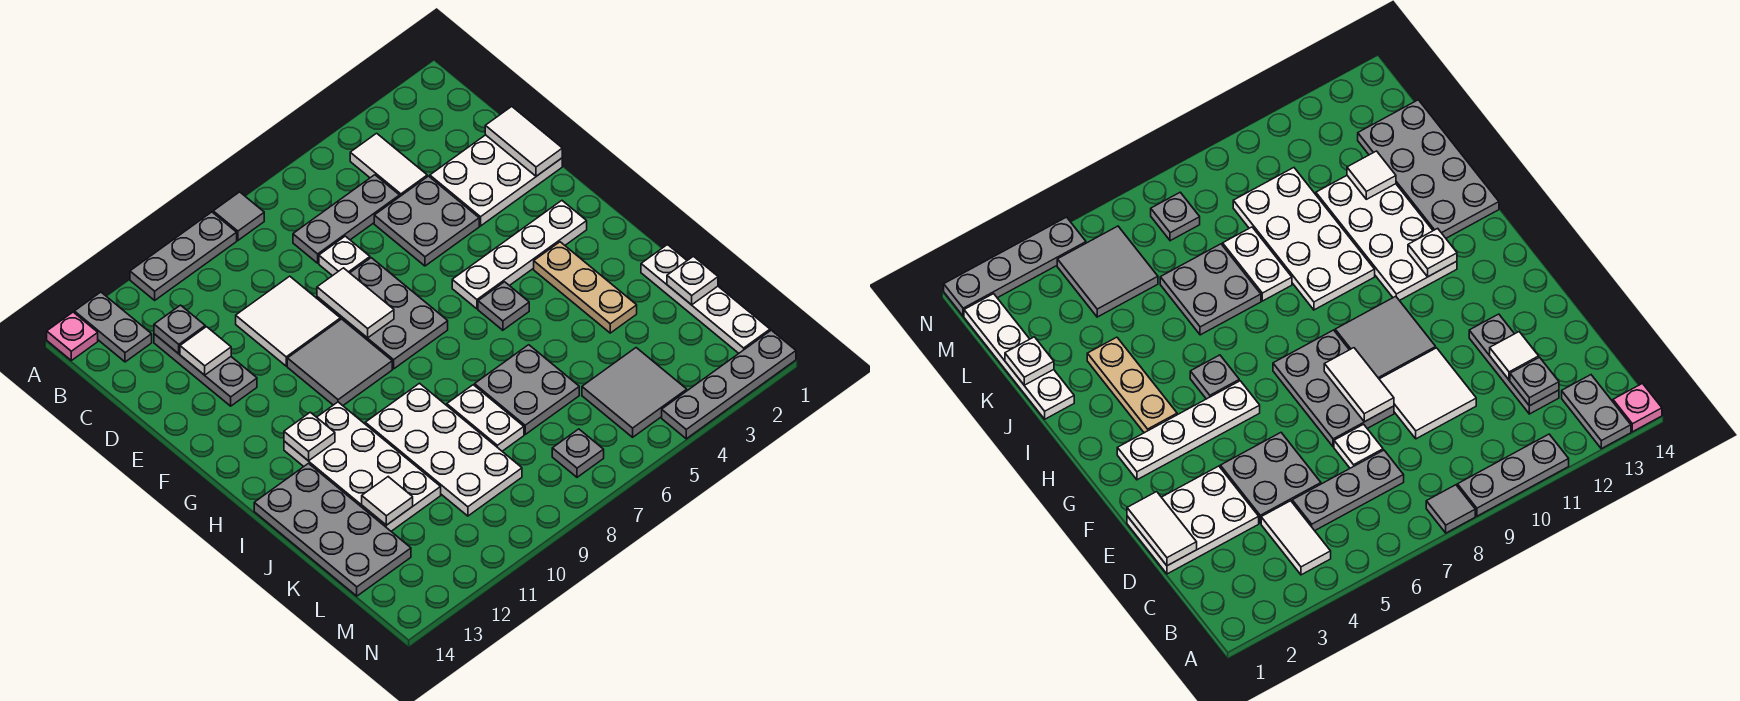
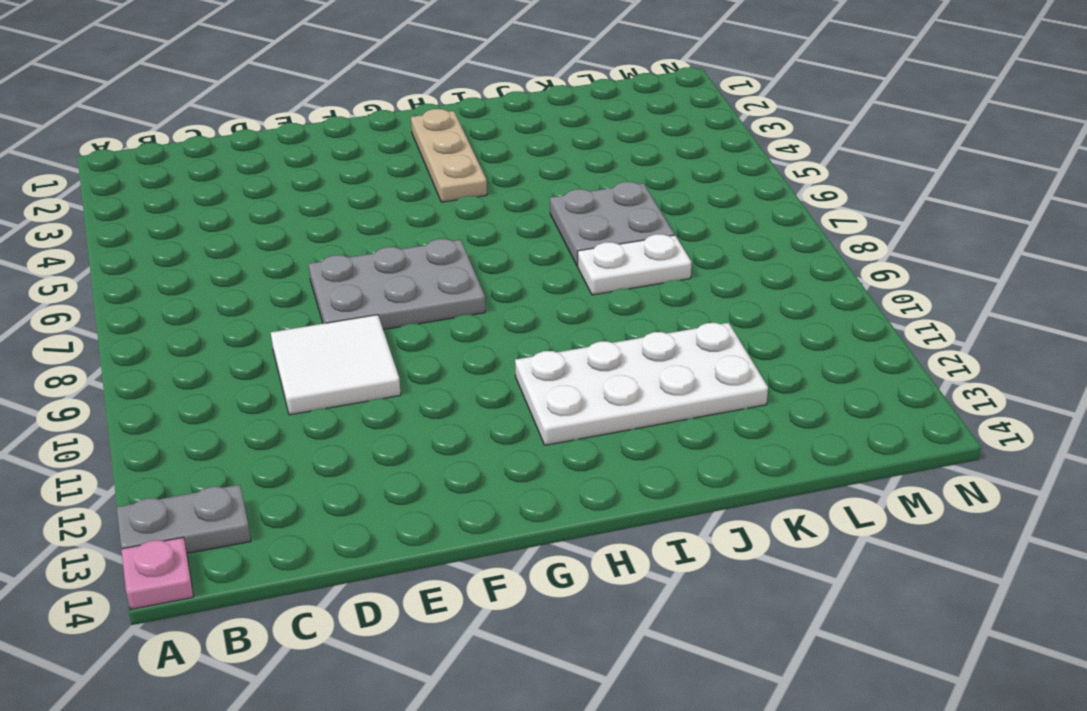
tan 1x3 plate [411,109,487,202] -> tan 1x3 plate turned to [534,242,637,333]
none -> grey 1x1 tile [213,192,264,240]
none -> grey 1x3 plate [130,212,237,300]
none -> white 1x2 tile [350,133,427,196]
none -> grey 1x3 plate [293,175,400,263]

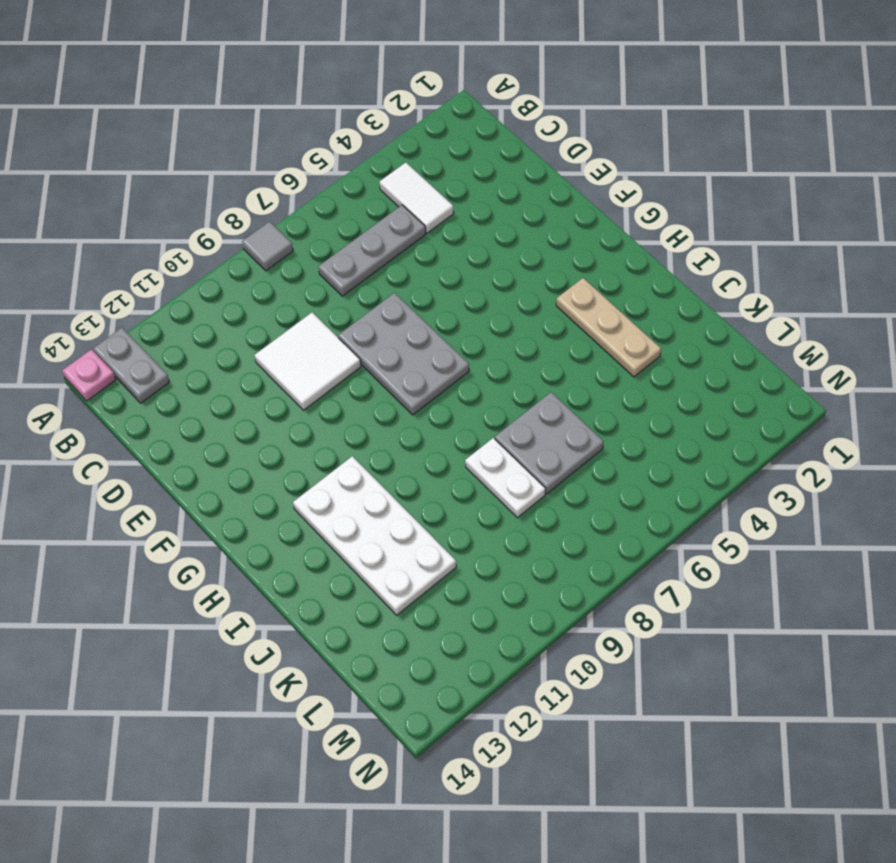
none -> grey 1x3 plate [130,212,237,300]
none -> grey 1x3 plate [154,334,257,406]
none -> white 2x3 plate [430,135,562,226]
none -> grey 2x2 plate [374,176,479,266]

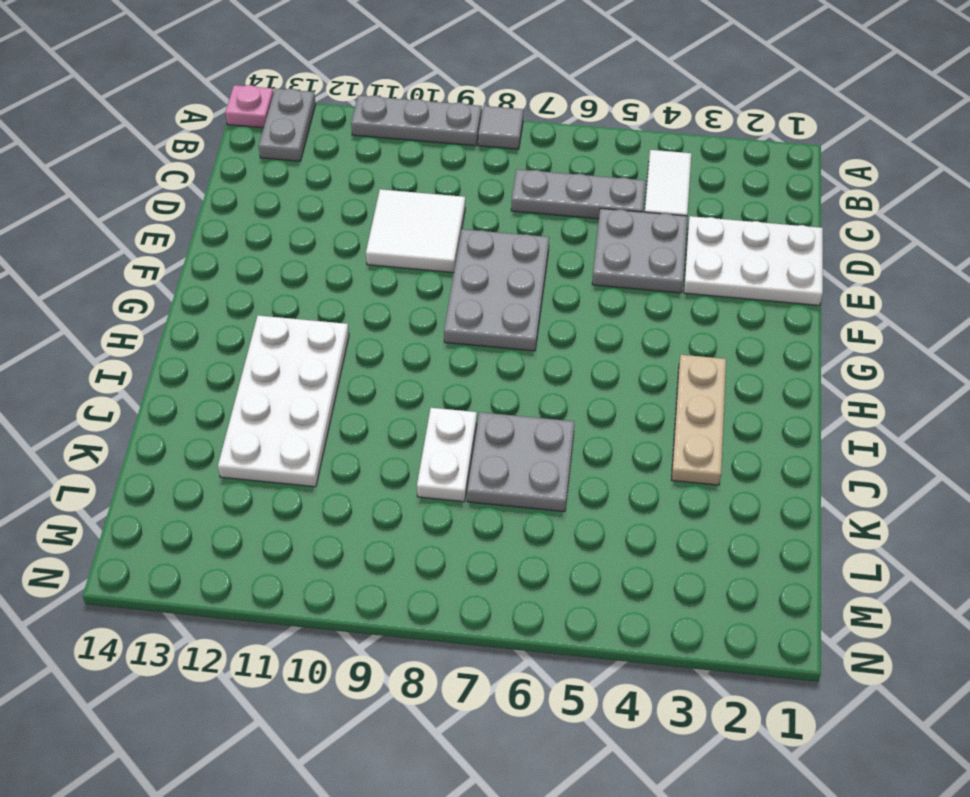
none -> grey 1x3 plate [154,334,257,406]
none -> white 1x1 plate [319,236,370,276]
none -> grey 2x2 tile [287,319,392,406]
none -> white 1x4 plate [452,201,587,309]

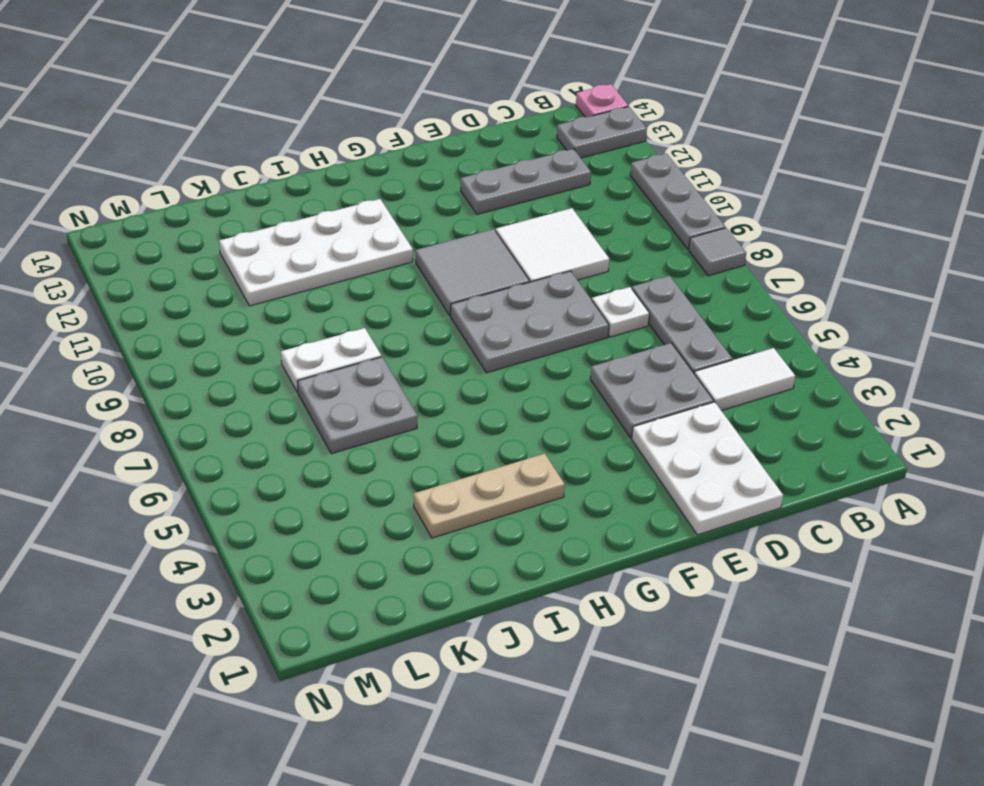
none -> white 1x4 plate [452,201,587,309]
none -> grey 1x1 plate [478,282,529,330]
none -> white 2x4 plate [365,383,522,516]
none -> grey 2x4 plate [254,464,411,596]

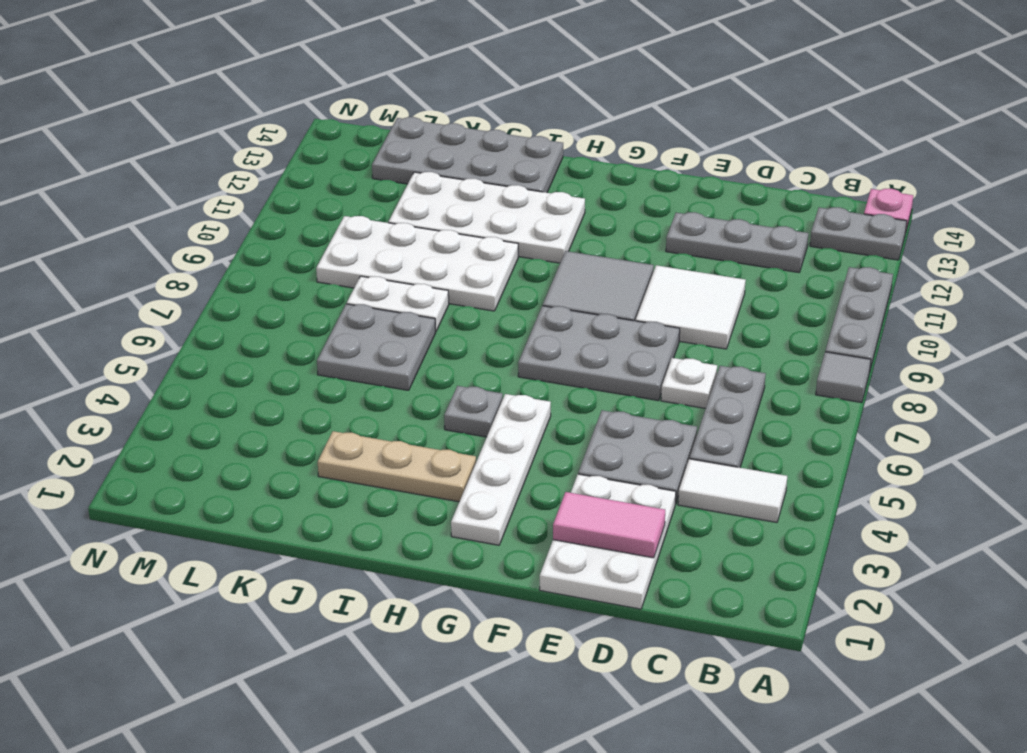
pink 1x2 tile [553,492,665,558] -> none
none -> white 1x4 plate [641,245,770,353]
none -> grey 2x2 tile [582,348,687,437]
none -> grey 1x1 plate [552,429,604,477]
none -> grey 1x4 plate [662,330,796,439]

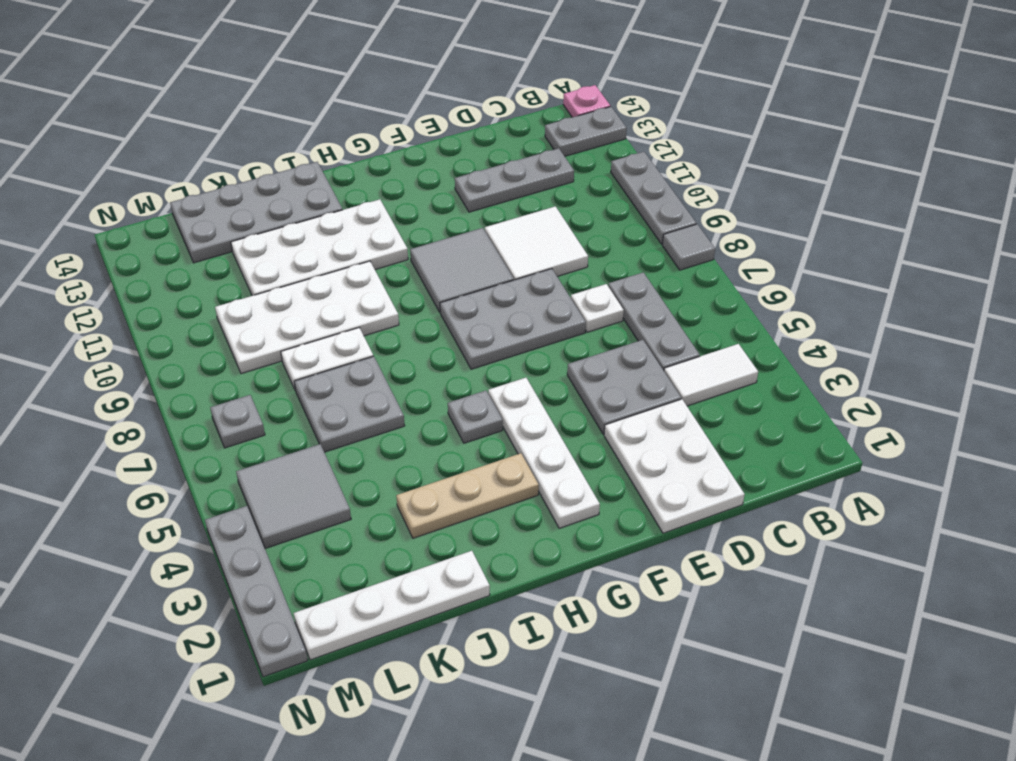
none -> grey 1x1 plate [154,305,205,354]
none -> white 1x2 tile [485,106,562,176]
none -> white 1x1 tile [180,327,231,375]
none -> white 1x2 tile [317,268,394,338]

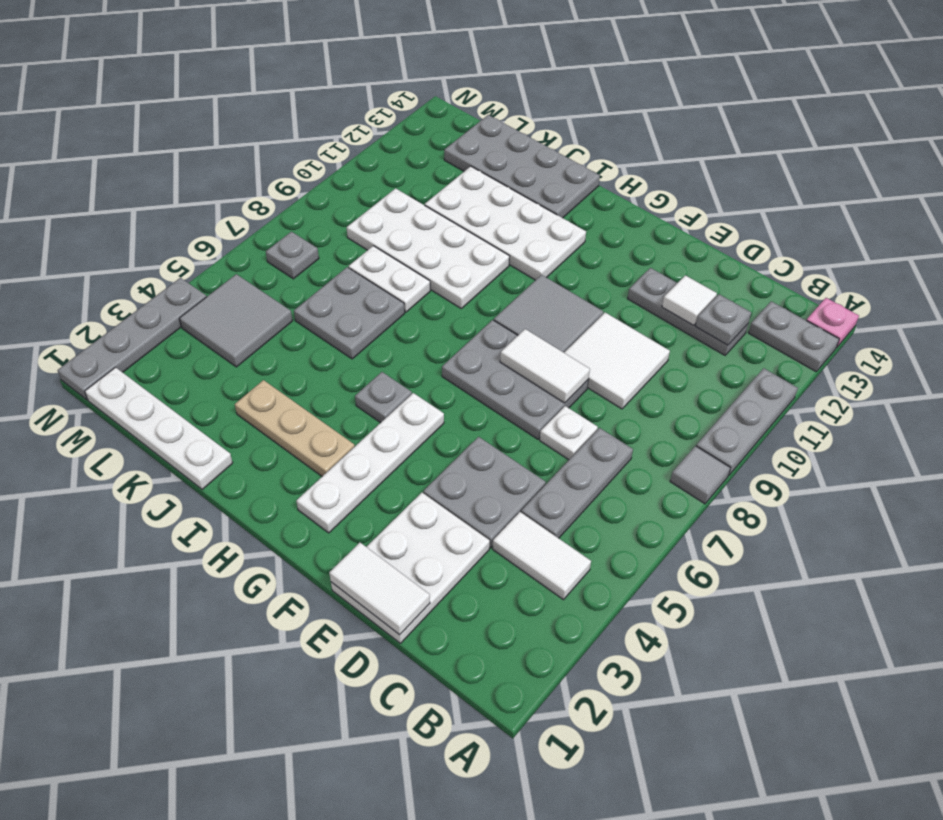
none -> white 1x1 plate [284,412,335,461]
none -> white 1x1 plate [667,256,718,305]
none -> white 1x1 tile [362,477,413,525]

